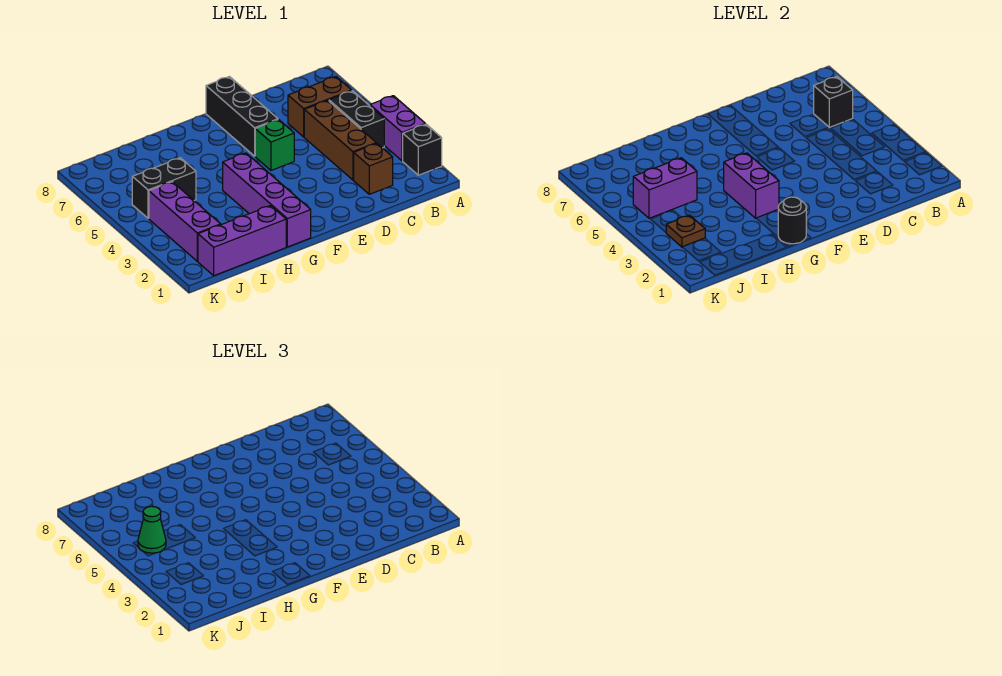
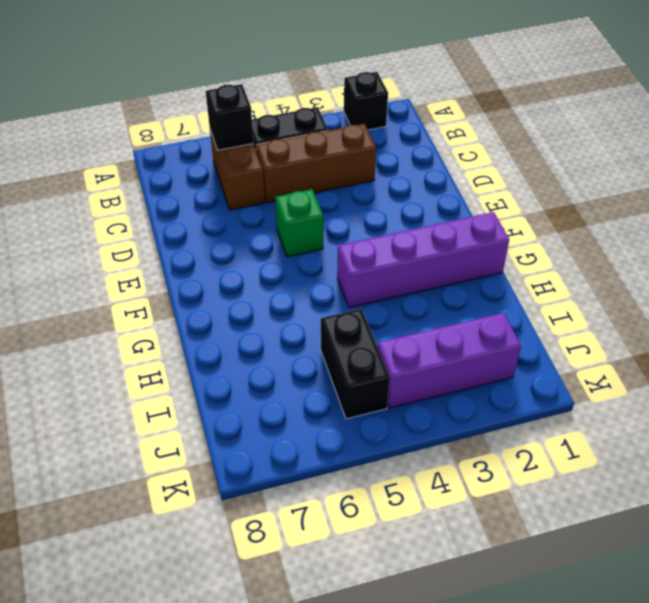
none -> purple 1x2 brick [370,96,425,161]
none -> brown 1x1 brick [354,143,393,194]
none -> black 1x3 brick [206,77,278,156]

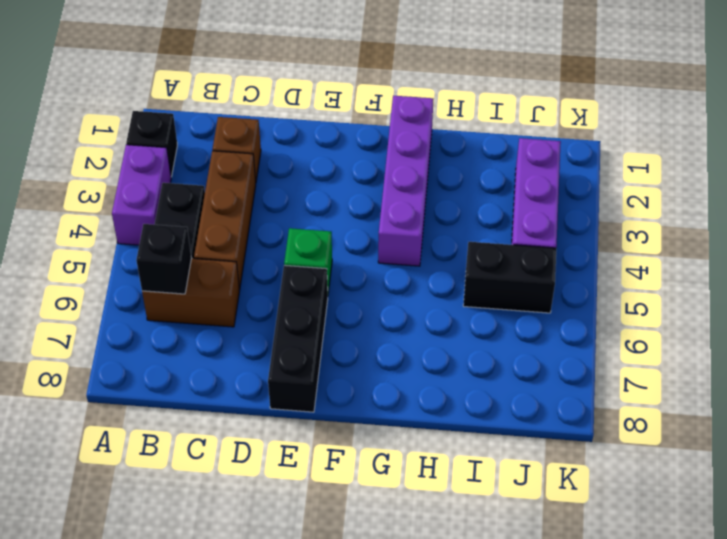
none -> purple 1x3 brick [198,206,286,276]
none -> black 1x1 round brick [778,197,806,244]
none -> purple 1x2 brick [724,153,779,218]

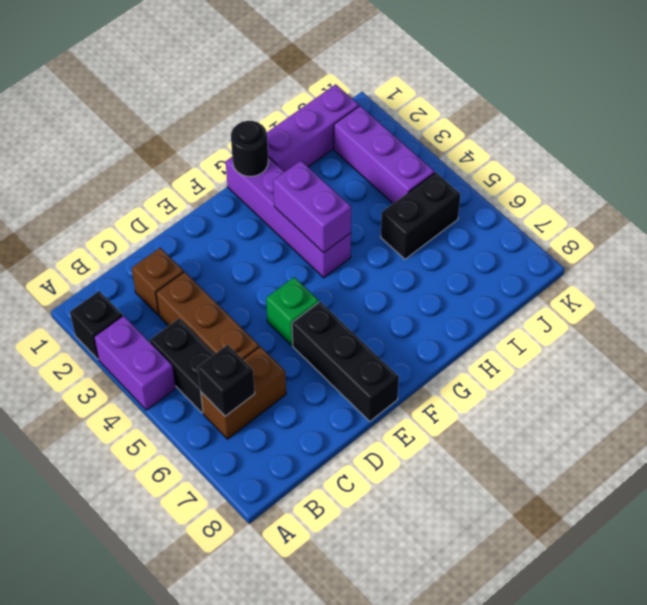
none -> purple 1x2 brick [633,158,697,218]
none -> brown 1x1 plate [666,215,705,247]
none -> green 1x1 cone [138,506,166,553]

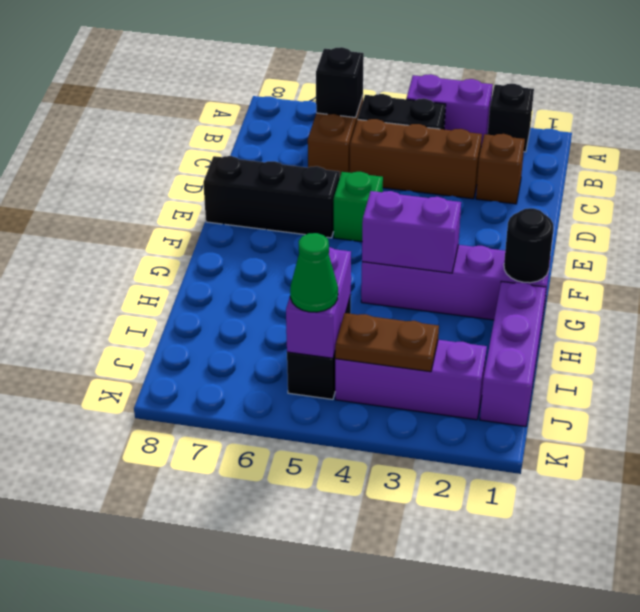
brown 1x2 plate [335,313,439,372] -> brown 1x1 plate [666,215,705,247]

